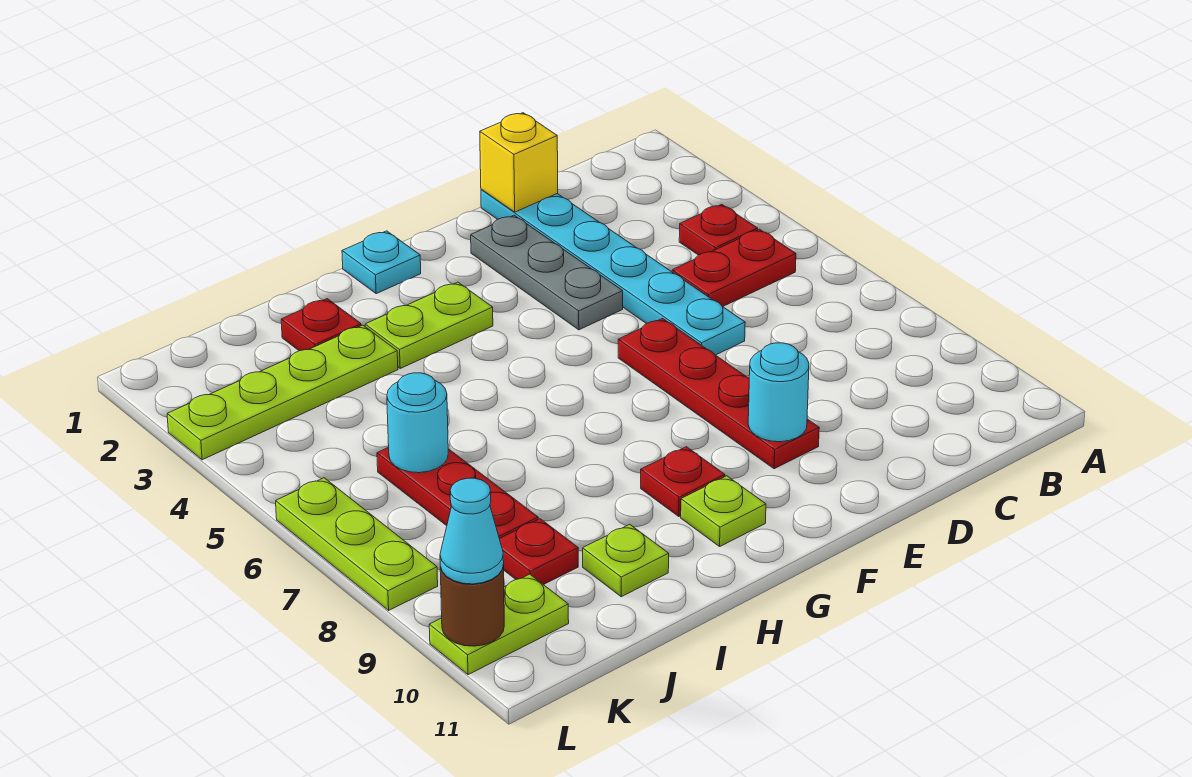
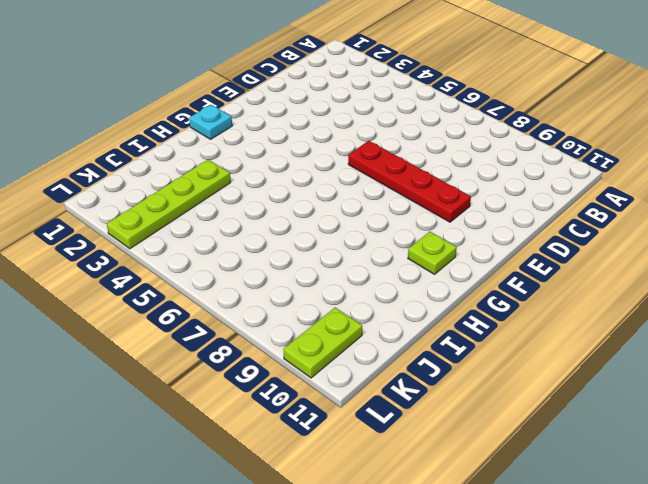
none -> red 1x1 plate [679,204,758,255]
none -> red 1x2 plate [672,229,796,307]
none -> cyan 1x6 plate [481,189,745,355]

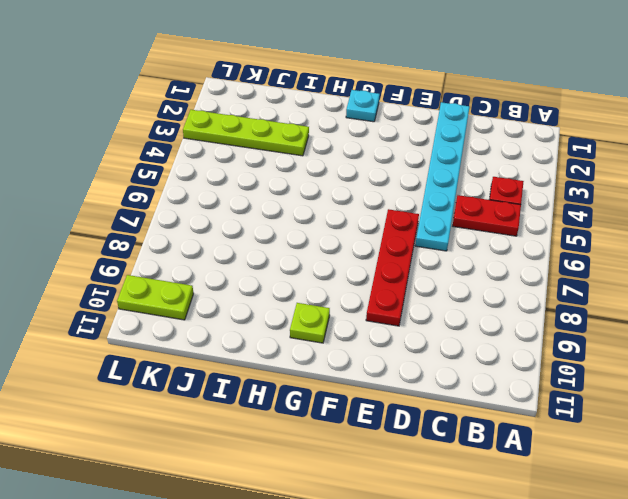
none -> grey 1x3 plate [471,215,623,330]
none -> lime 1x2 plate [365,282,493,368]
none -> red 1x1 plate [641,447,725,516]

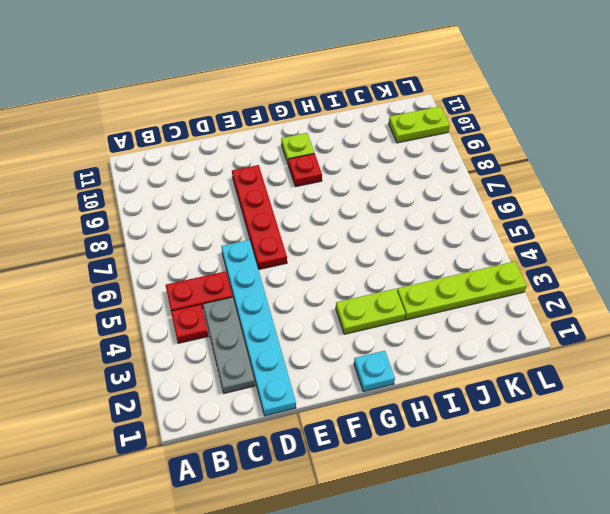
grey 1x3 plate [203,297,255,393] -> grey 1x3 plate moved to [471,215,623,330]
none -> red 1x1 plate [281,299,361,351]
none -> lime 1x1 plate [583,524,669,597]
none -> red 1x3 plate [377,447,538,539]

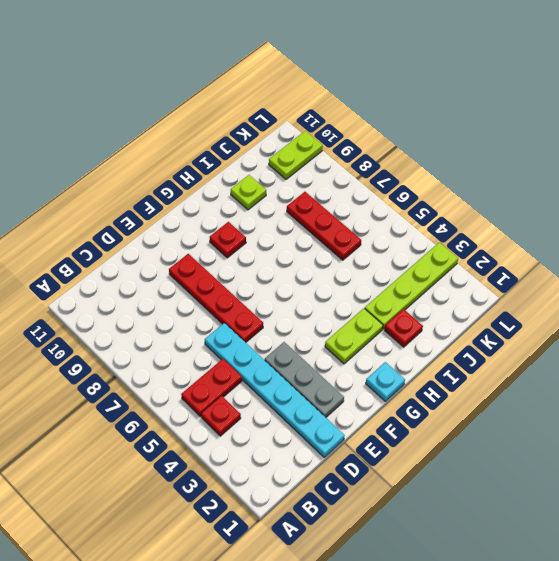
none -> lime 1x1 plate [681,476,766,546]
none -> red 1x1 plate [500,519,578,585]
none -> lime 1x3 plate [276,478,438,610]

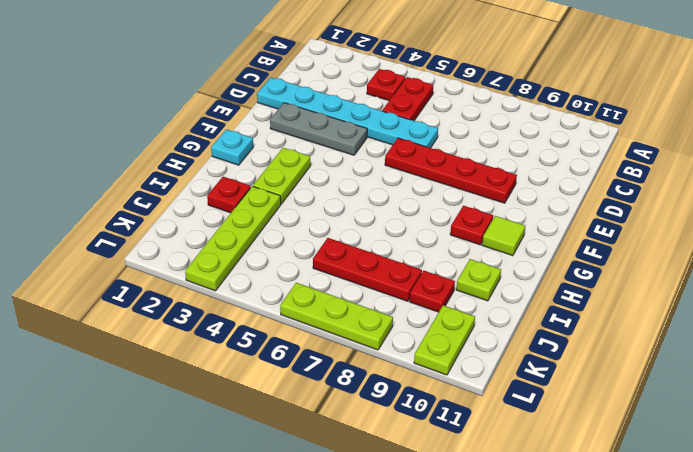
lime 1x1 tile [482,216,525,256] -> lime 1x1 plate [681,476,766,546]
none -> yellow 1x1 brick [480,113,558,212]
none -> cyan 1x1 round brick [748,343,809,442]
none -> cyan 1x1 round brick [387,373,448,473]

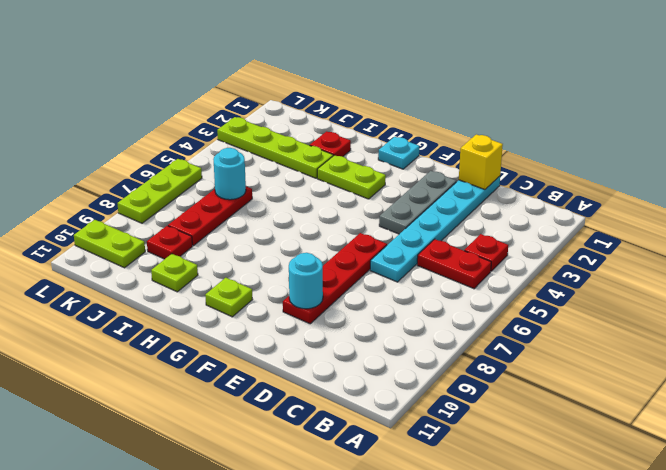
none -> red 1x1 plate [641,447,725,516]
none -> brown 1x1 round brick [440,565,504,646]
none -> cyan 1x1 cone [440,478,504,584]

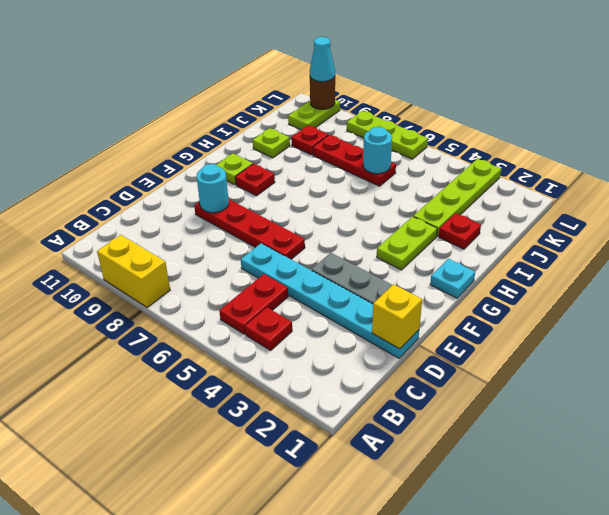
yellow 1x2 brick [97,235,170,307] -> none

